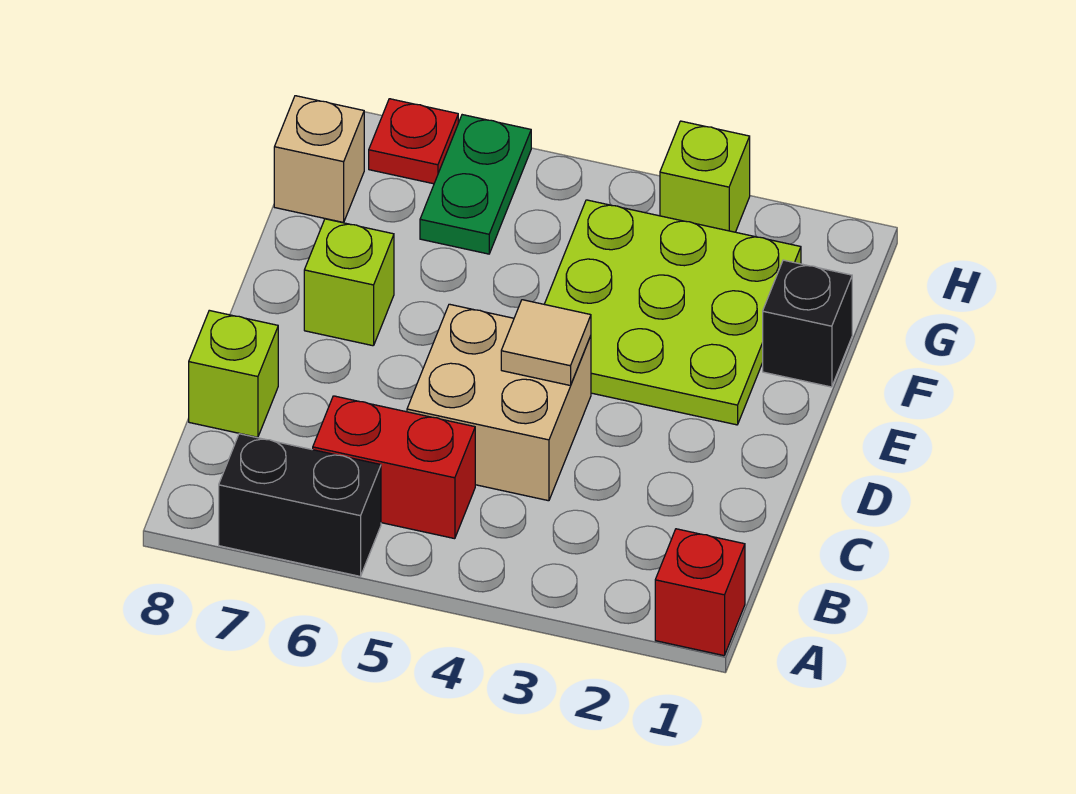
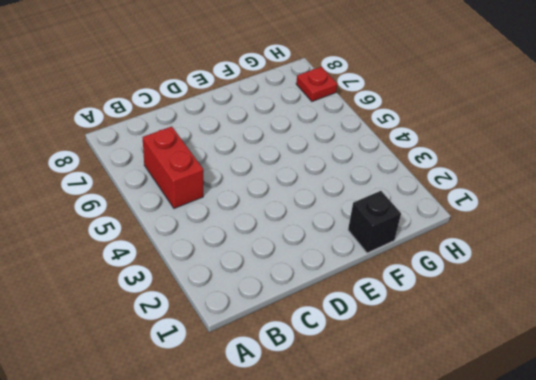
none -> red 1x1 brick [655,529,745,656]
none -> black 1x2 brick [219,434,381,576]
none -> tan 2x2 brick [407,304,591,501]

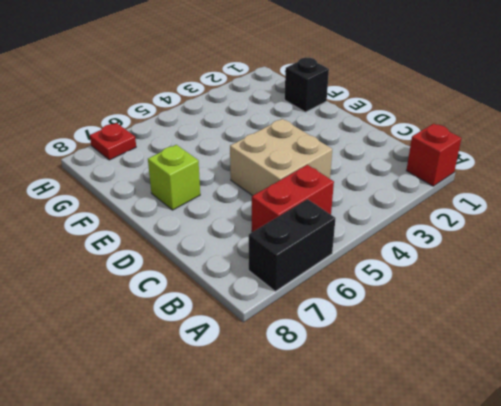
none -> lime 1x1 brick [189,310,278,437]
none -> lime 3x3 plate [544,200,801,425]
none -> green 1x2 plate [420,115,531,254]

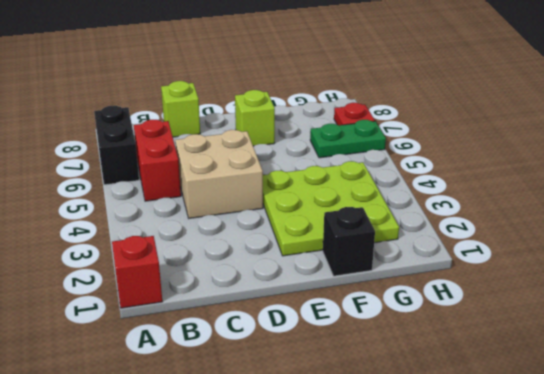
none -> tan 1x1 brick [274,96,364,222]
none -> lime 1x1 brick [660,121,750,232]
none -> tan 1x1 tile [501,300,591,386]

